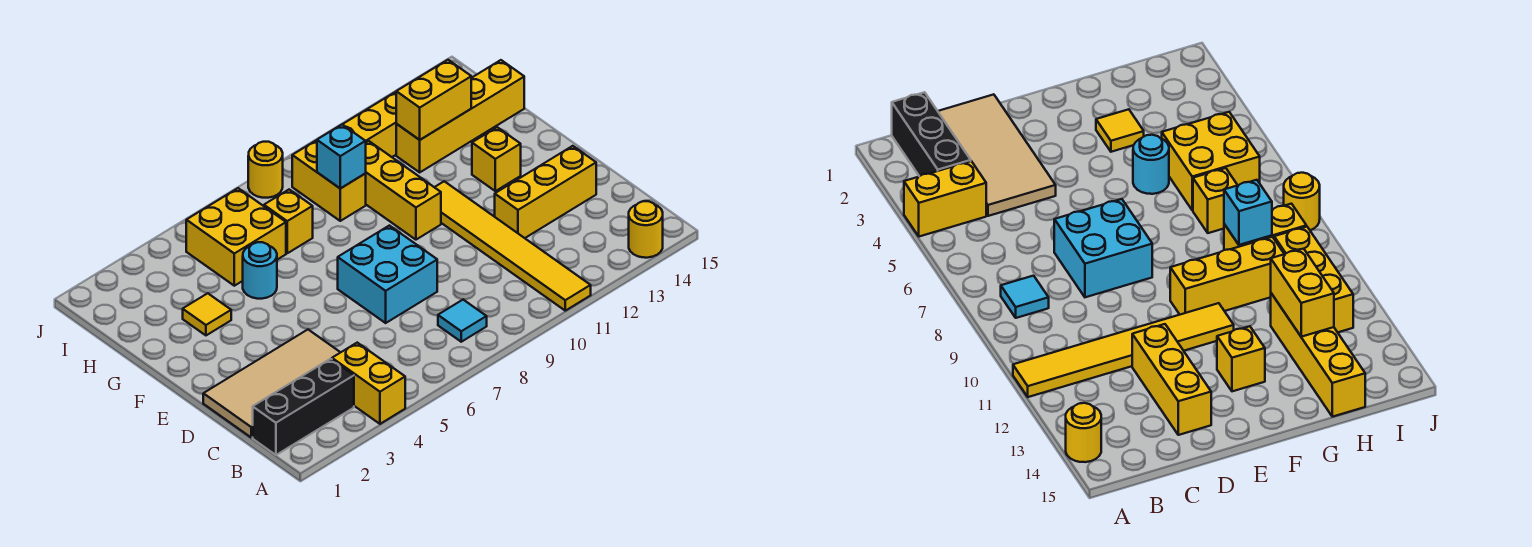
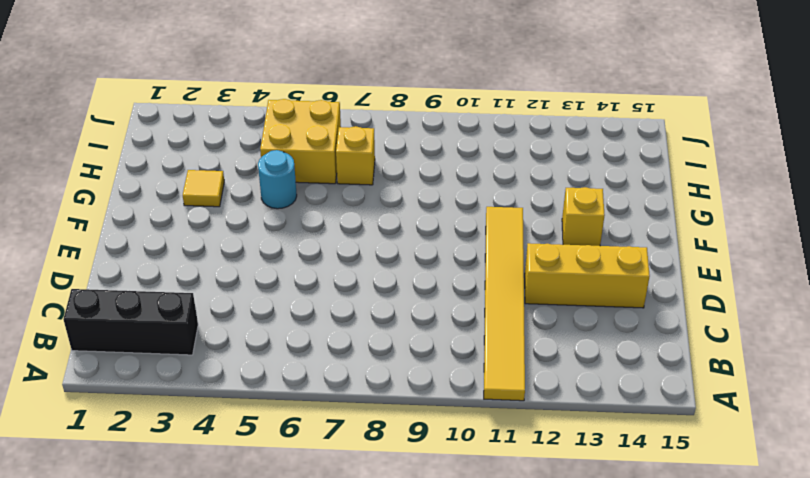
none -> yellow 1x2 brick [332,343,405,424]
none -> yellow 1x1 round brick [629,201,663,258]
none -> cyan 1x1 tile [438,300,487,342]

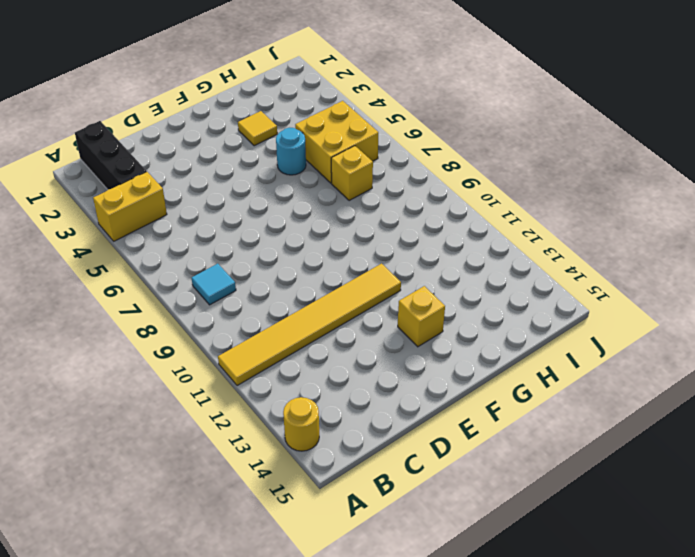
none -> tan 2x4 tile [203,330,340,438]
none -> cyan 2x2 brick [338,226,437,323]
none -> yellow 1x3 brick [495,146,596,238]

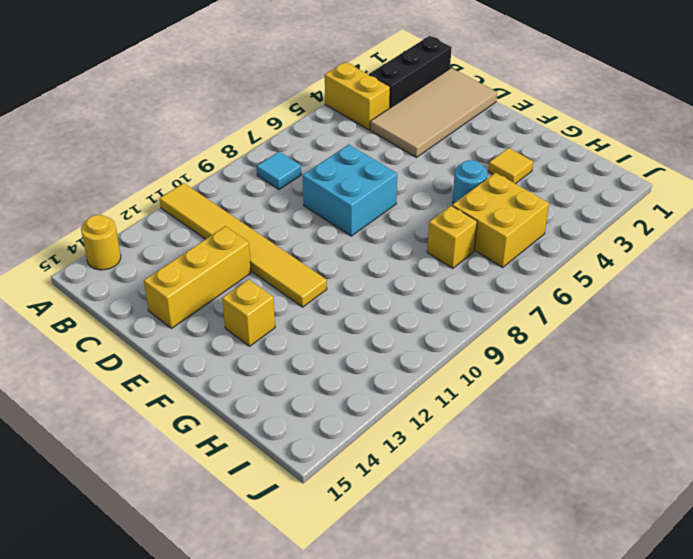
none -> yellow 1x3 brick [365,141,441,240]
none -> yellow 1x2 brick [292,140,366,221]
none -> yellow 1x4 brick [396,60,524,172]

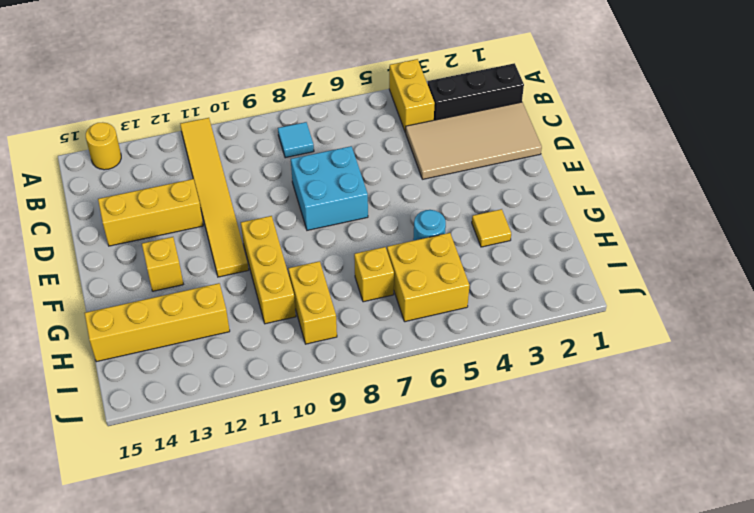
none -> yellow 1x3 brick [343,92,396,157]
none -> yellow 1x1 round brick [248,142,283,198]
none -> cyan 1x1 brick [317,124,366,188]

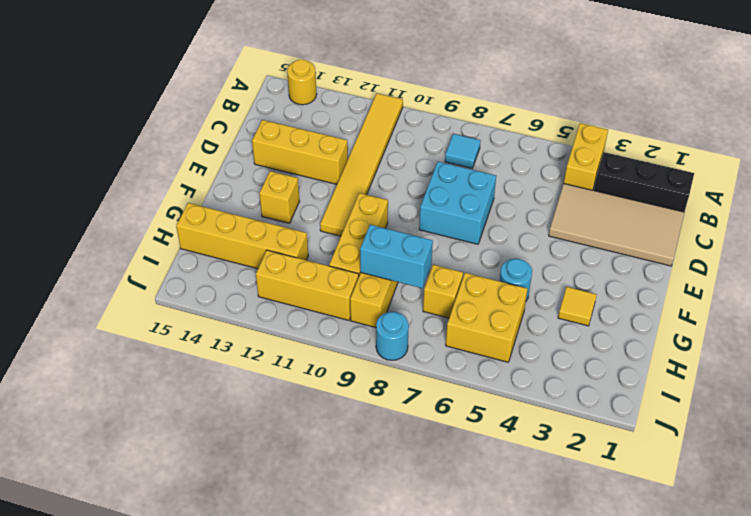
cyan 1x2 brick [360,225,433,288] -> cyan 1x1 brick [317,124,366,188]
cyan 1x1 round brick [376,312,409,360] -> yellow 1x1 round brick [248,142,283,198]
none -> yellow 1x2 brick [396,60,471,140]

